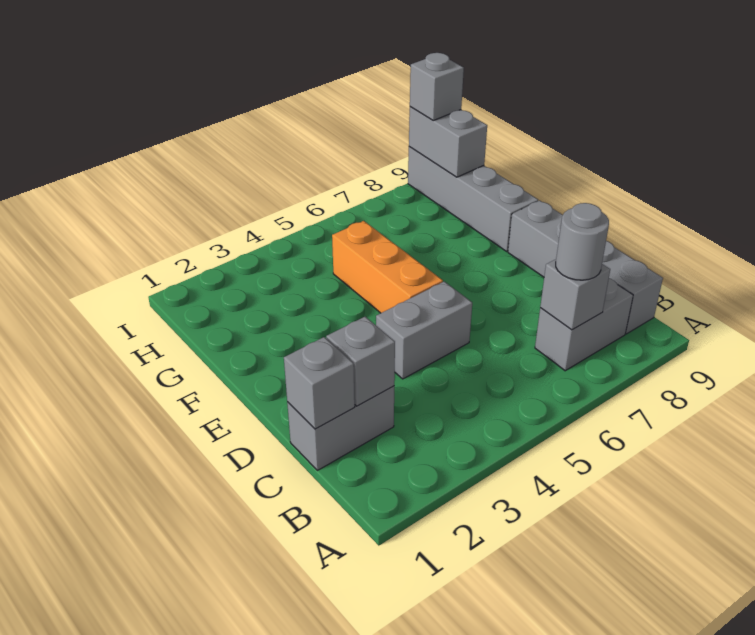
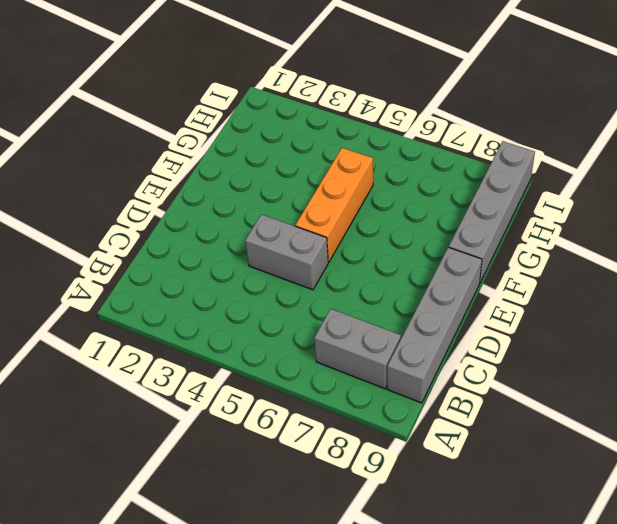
none -> grey 1x2 brick [287,386,394,470]
none -> grey 1x1 brick [540,259,610,330]
none -> grey 1x1 brick [284,337,355,429]

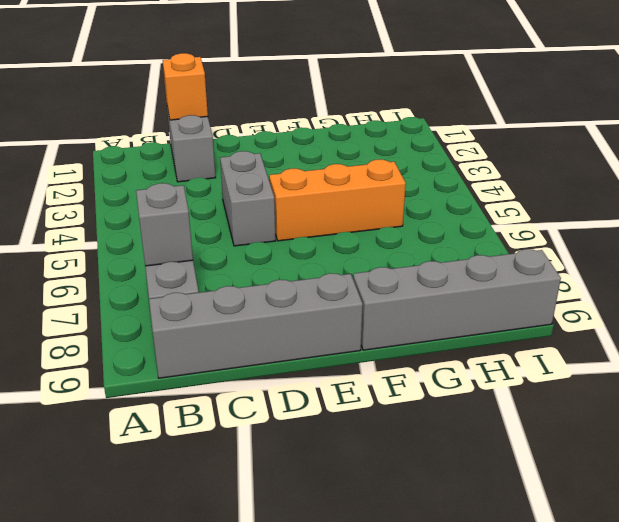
orange 1x1 brick [163,53,208,120] -> grey 1x1 brick [284,337,355,429]
none -> grey 1x1 brick [326,317,395,406]
none -> grey 1x2 brick [409,107,487,177]
none -> grey 1x1 round brick [556,203,609,280]

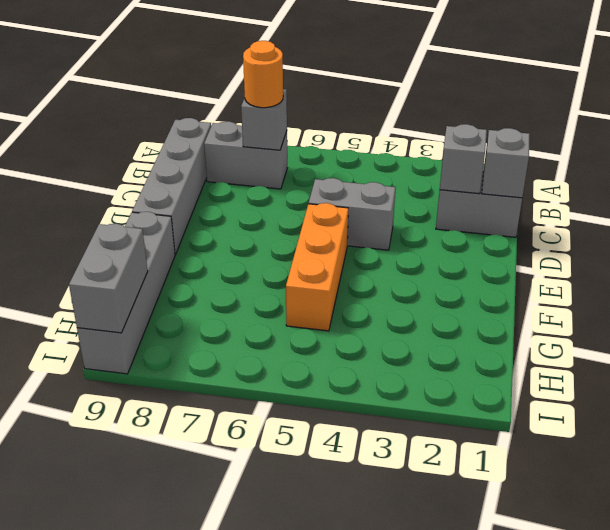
orange 1x1 round brick [243,41,283,108] -> grey 1x1 round brick [556,203,609,280]
none -> grey 1x1 brick [410,53,464,120]

